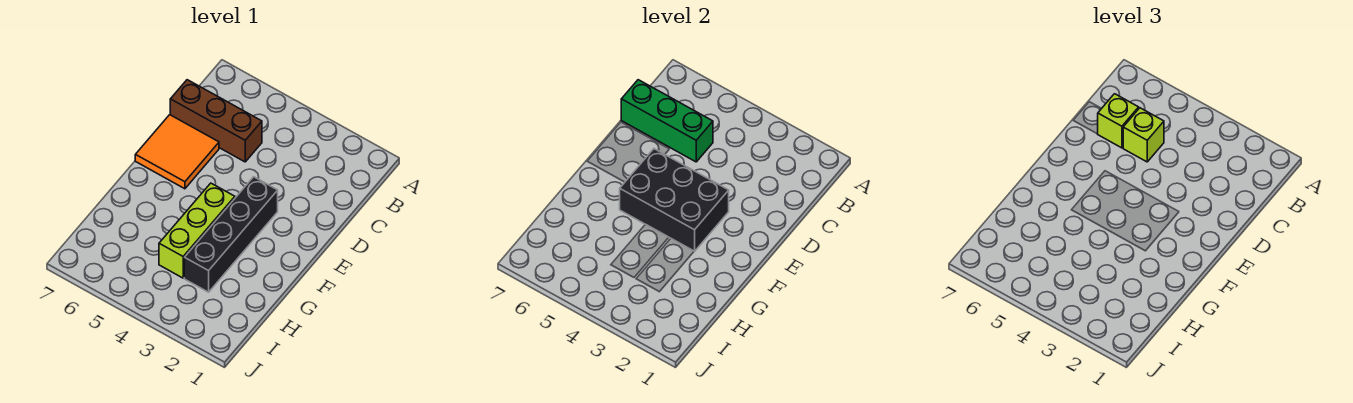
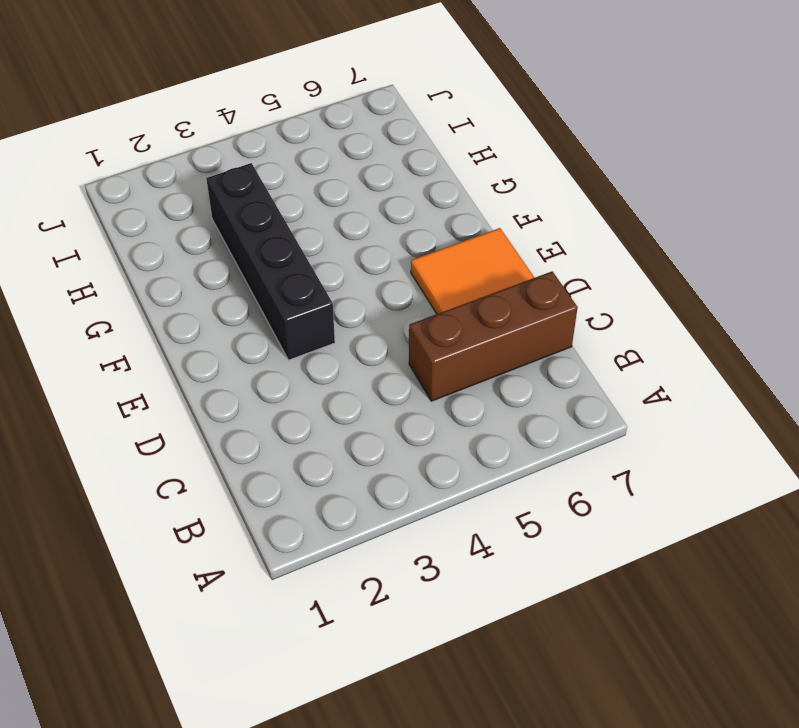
none -> lime 1x3 brick [159,183,235,278]
none -> green 1x3 brick [621,80,713,162]

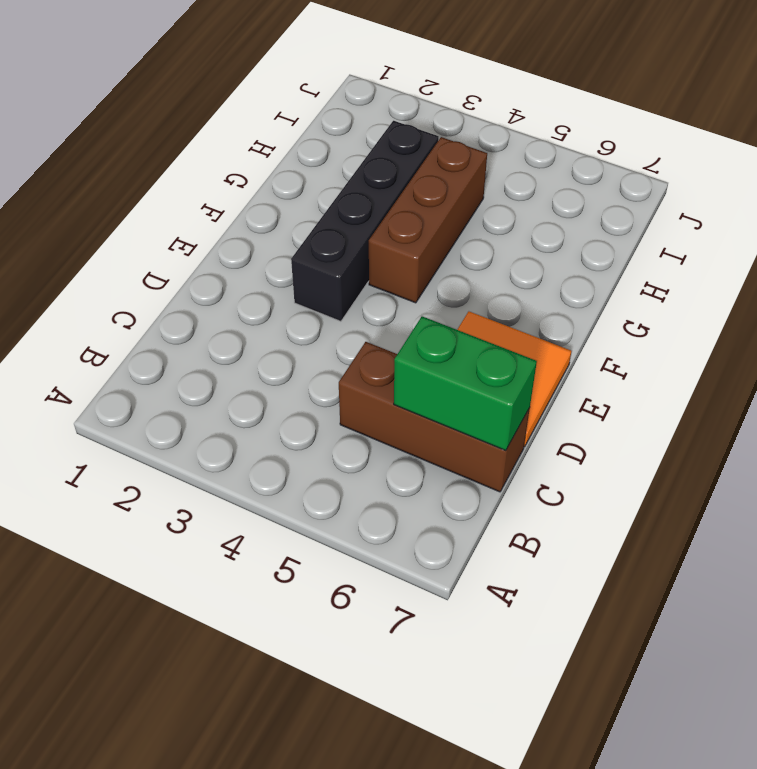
green 1x2 brick [394,316,537,451] -> green 1x3 brick [621,80,713,162]
brown 1x3 brick [369,137,487,303] -> lime 1x3 brick [159,183,235,278]
none -> black 2x3 brick [620,149,729,251]
none -> lime 1x1 brick [1123,108,1164,162]

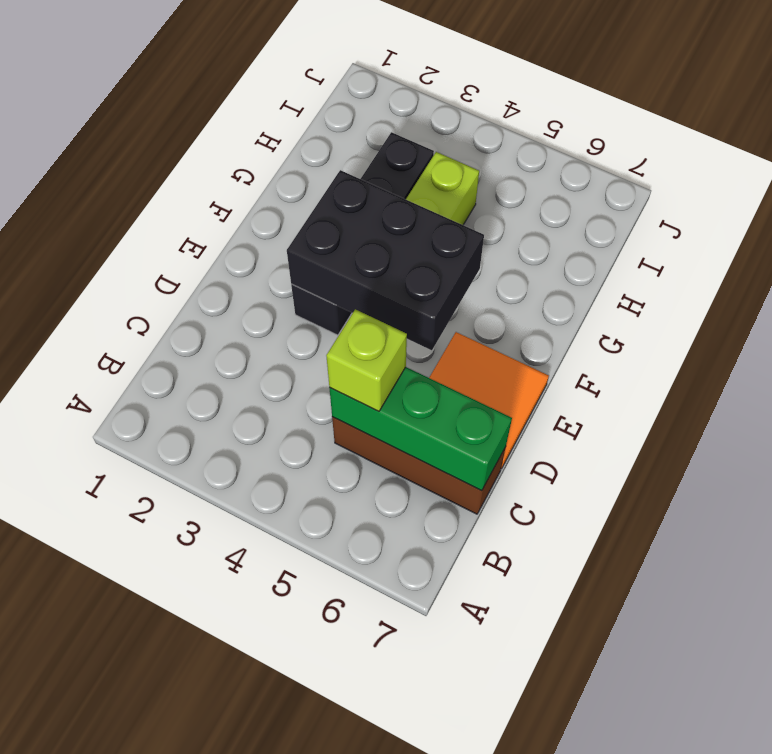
none -> lime 1x1 brick [1098,94,1139,148]

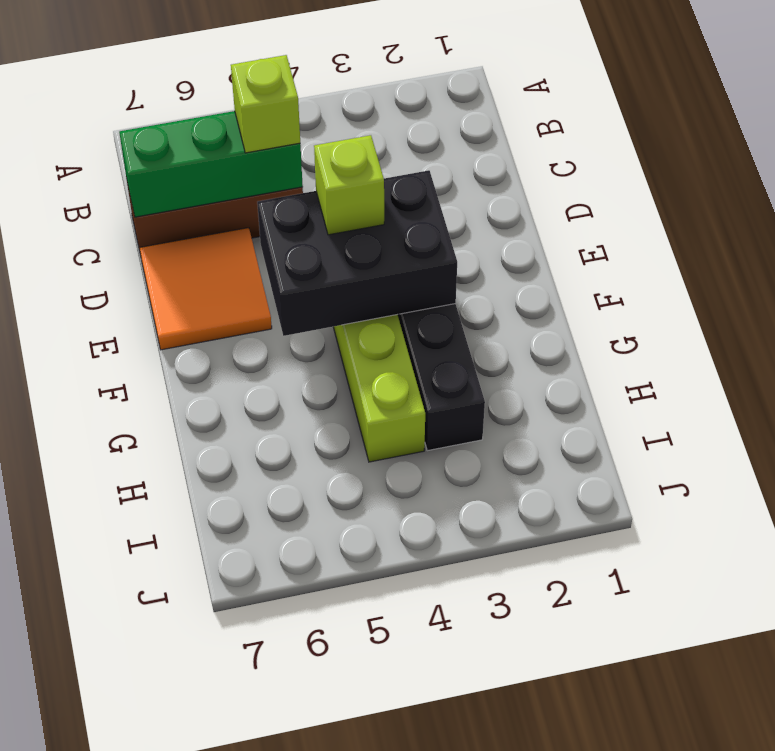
lime 1x1 brick [314,135,384,235] -> lime 1x1 brick moved to [1098,94,1139,148]

